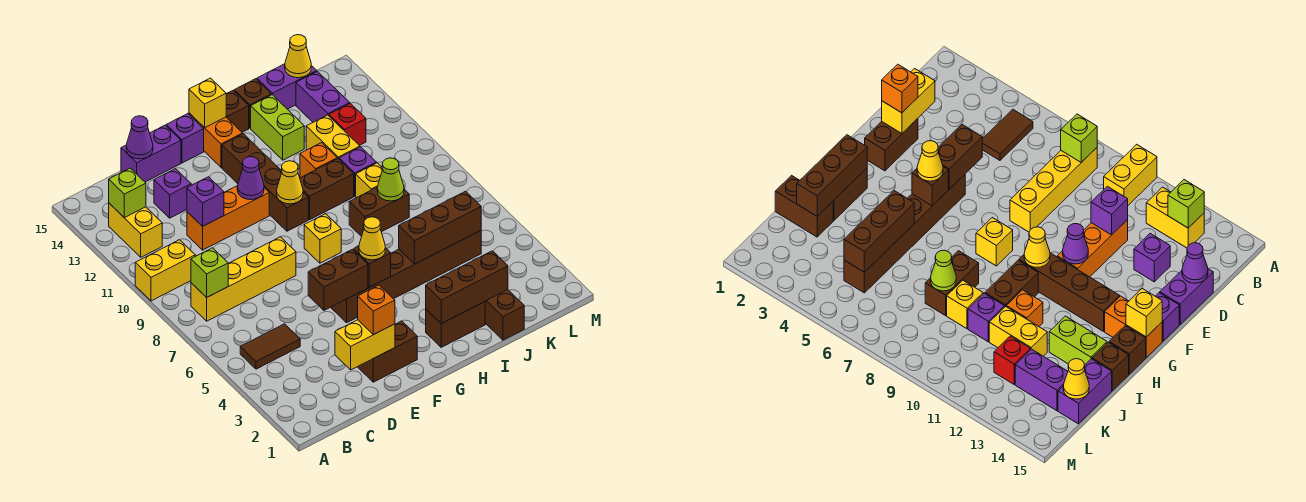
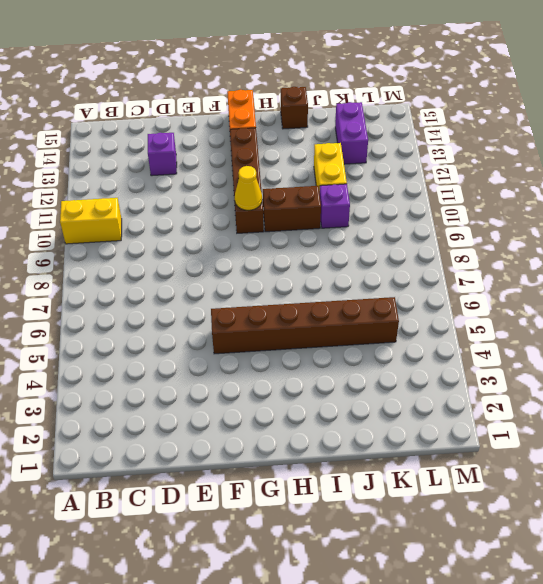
none -> brown 1x2 tile [240,324,300,369]
none -> yellow 1x4 brick [191,237,296,321]
none -> yellow 1x2 brick [109,203,162,257]
none -> orange 1x3 brick [187,186,269,250]

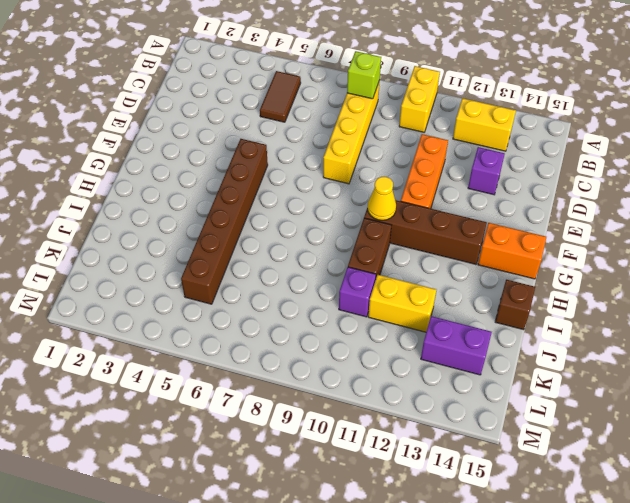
none -> purple 1x2 brick [121,125,181,182]
none -> brown 1x2 brick [358,321,417,382]
none -> purple 1x1 brick [166,114,204,163]
none -> yellow 1x1 brick [304,214,341,263]

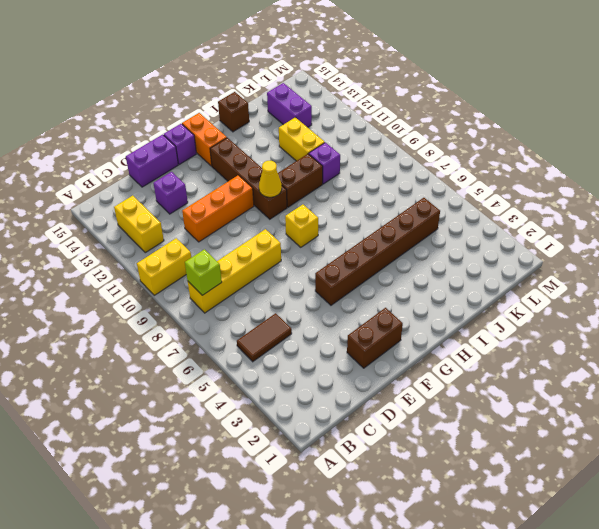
none -> brown 1x2 brick [426,302,485,347]
none -> brown 1x1 brick [226,91,249,132]
none -> brown 1x2 brick [349,188,409,237]
none -> orange 1x1 brick [300,143,337,178]

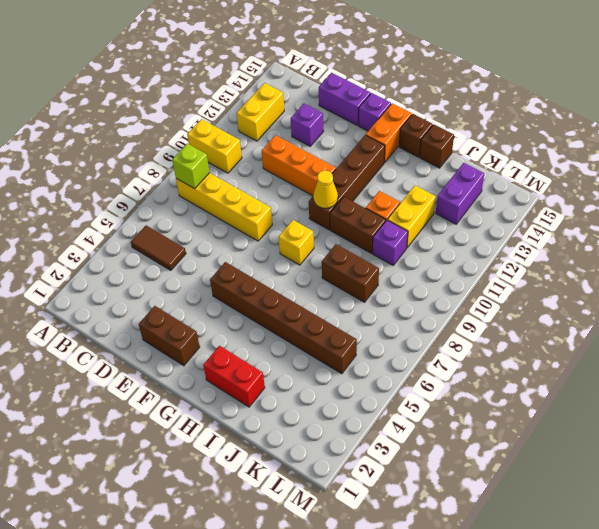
red 1x2 brick [203,346,265,407] -> brown 1x2 brick [426,302,485,347]
none -> lime 1x2 brick [251,95,304,160]
none -> brown 1x2 brick [485,290,524,340]
none -> yellow 1x1 brick [356,163,383,198]
none -> purple 1x2 brick [257,64,317,109]

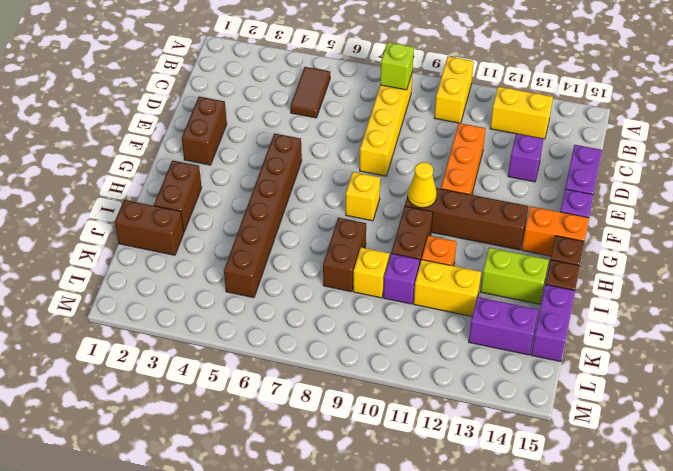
none -> red 1x1 brick [329,103,366,145]
none -> lime 1x1 brick [109,168,146,218]
none -> yellow 1x2 brick [335,320,395,370]
none -> purple 1x1 brick [187,177,224,226]

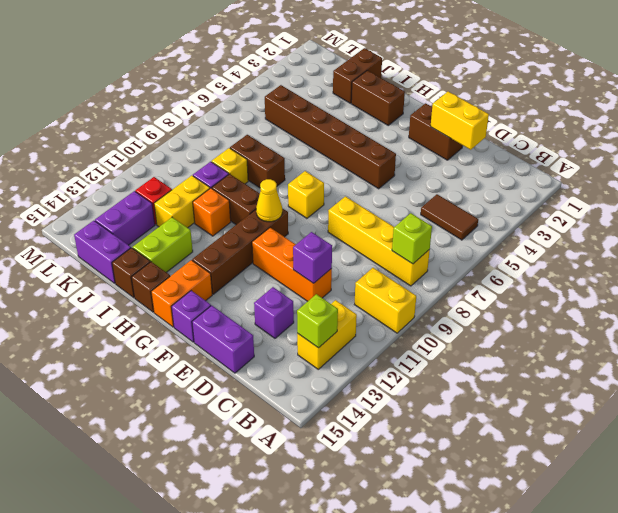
none -> purple 1x1 cone [126,116,153,159]
none -> brown 1x2 brick [308,249,368,310]
none -> purple 1x1 cone [237,157,264,200]
none -> brown 1x1 brick [354,246,391,287]

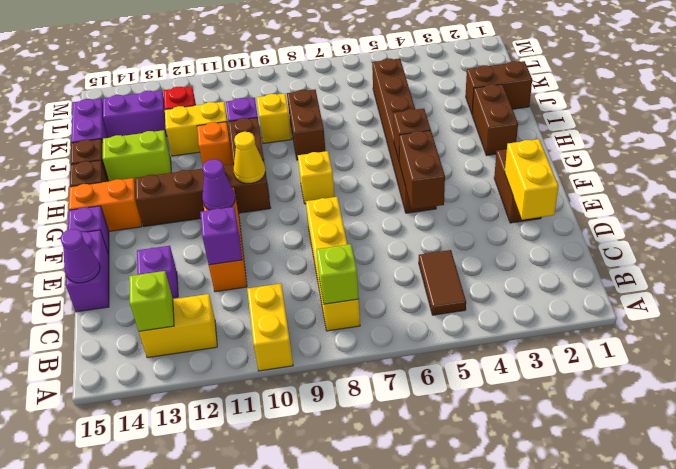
none -> yellow 1x1 brick [189,78,226,128]
none -> brown 1x3 brick [426,251,508,324]
none -> brown 1x3 brick [399,191,481,264]
none -> lime 1x1 cone [377,158,404,201]

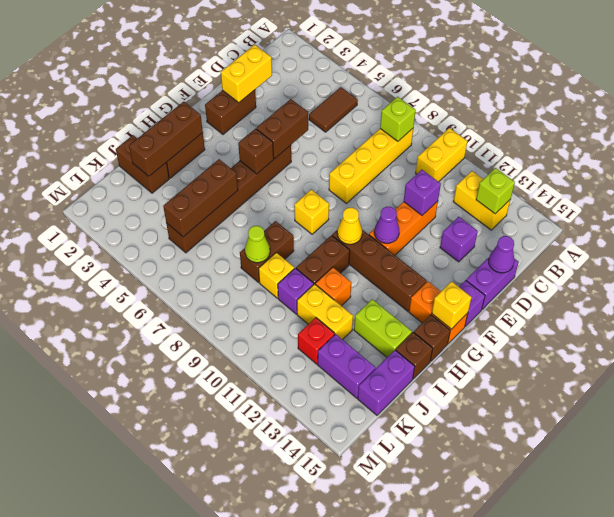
none -> yellow 1x1 cone [285,35,311,78]
none -> orange 1x1 brick [358,285,395,335]
none -> yellow 1x1 cone [359,217,385,260]

